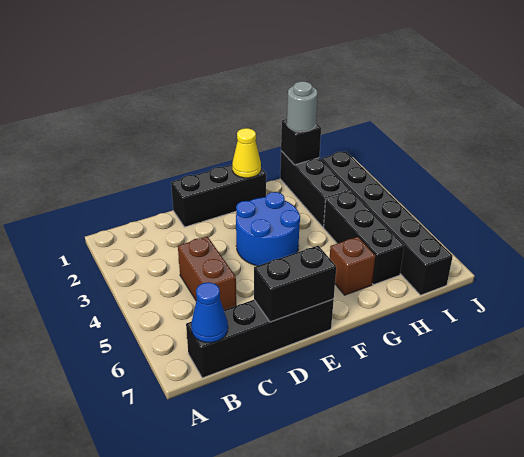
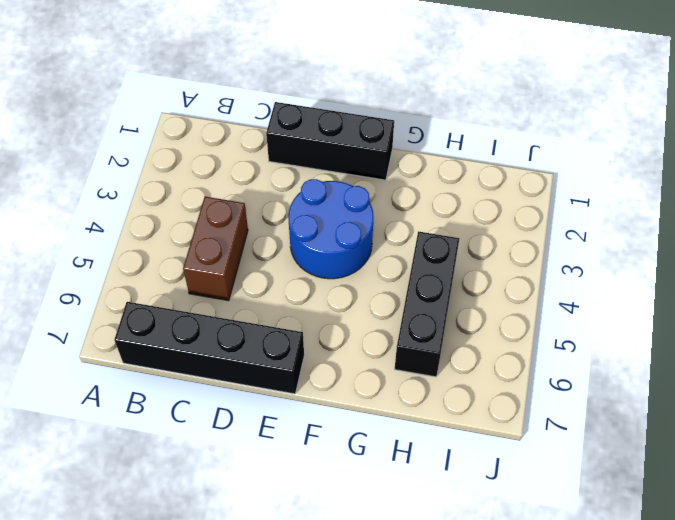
none -> brown 1x1 brick [330,237,376,295]
none -> black 1x3 brick [280,151,351,227]
none -> black 1x6 brick [321,151,453,295]

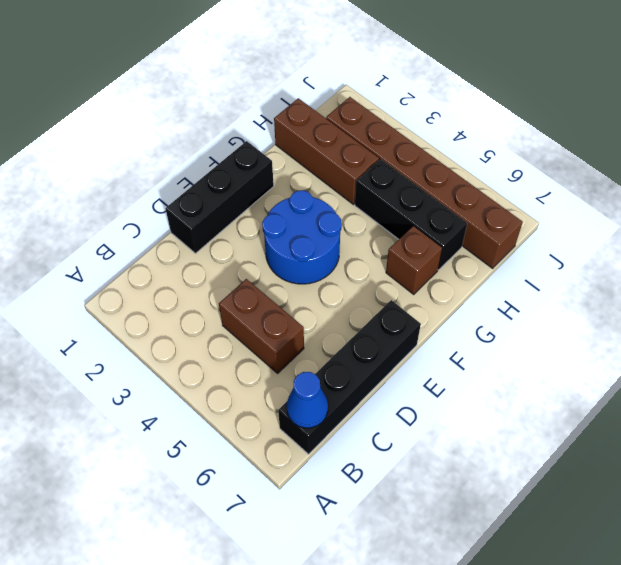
brown 1x3 brick [274,98,379,204] -> black 1x3 brick [280,151,351,227]
brown 1x6 brick [326,97,523,268] -> black 1x6 brick [321,151,453,295]
none -> black 1x2 brick [254,245,336,322]
none -> yellow 1x1 cone [232,128,261,178]
none -> black 1x1 brick [281,119,321,165]

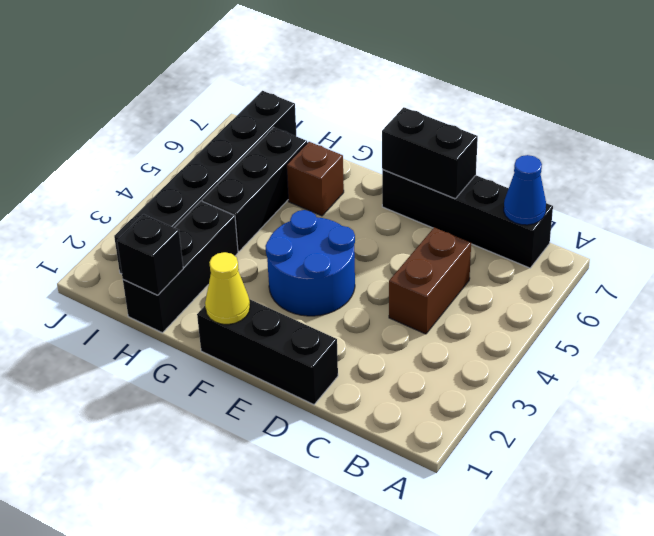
none -> grey 1x1 round brick [287,81,318,132]

